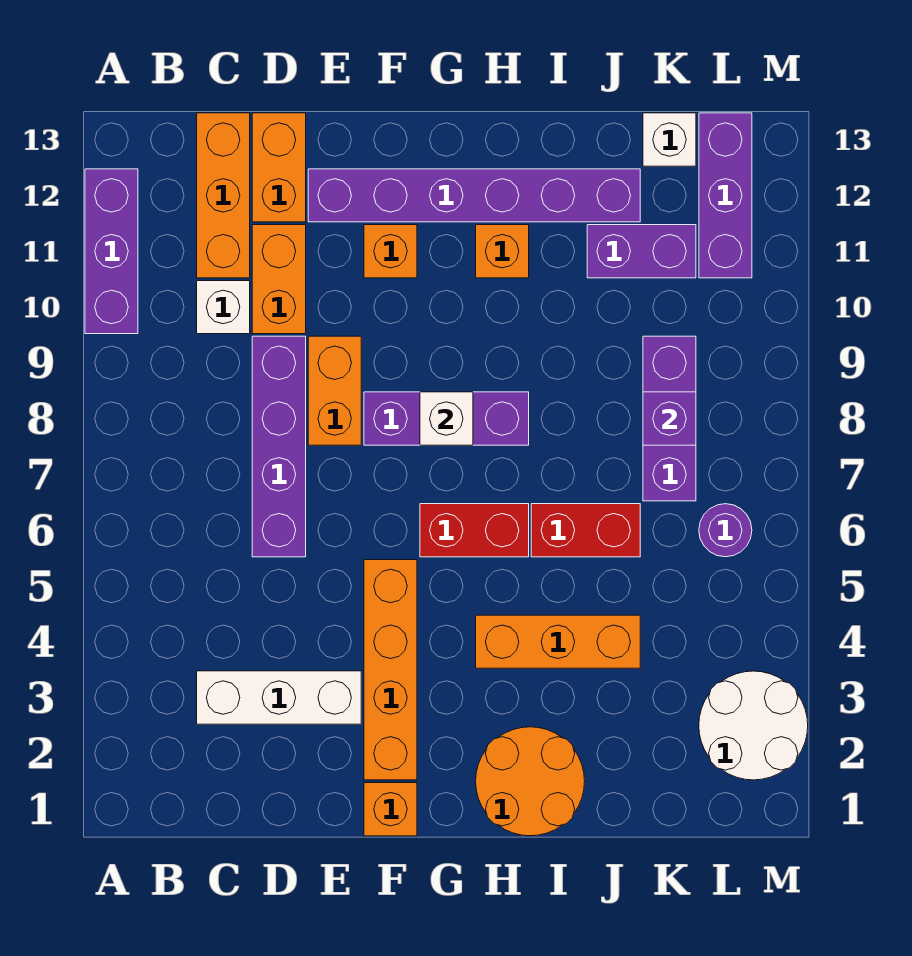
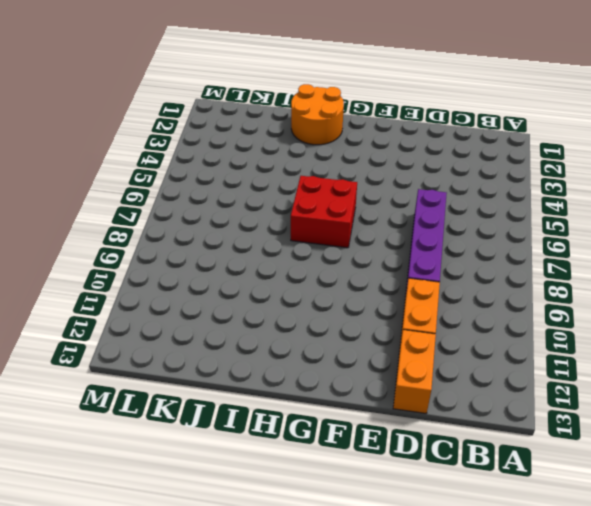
red 2x2 brick [291,176,357,248] -> red 1x2 brick [420,504,529,557]
none -> purple 1x3 brick [85,169,138,334]
none -> white 1x3 brick [197,671,361,724]
none -> white 1x1 brick [197,281,250,334]

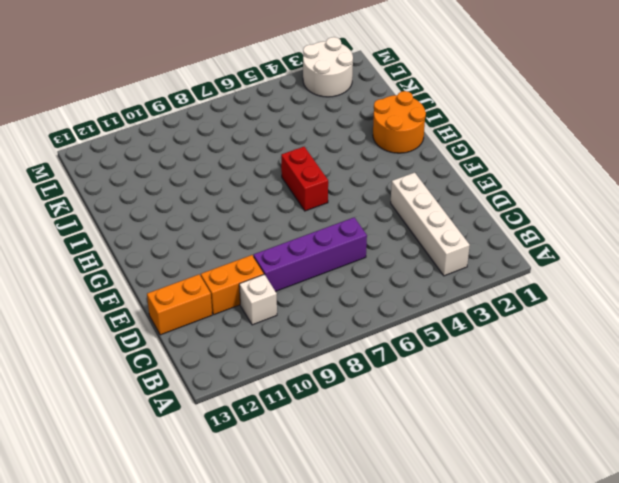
white 1x4 brick [391,173,470,276] -> white 1x3 brick [197,671,361,724]
none -> purple 1x3 brick [85,169,138,334]
none -> orange 1x3 brick [197,113,250,278]
none -> orange 1x2 brick [308,336,361,445]

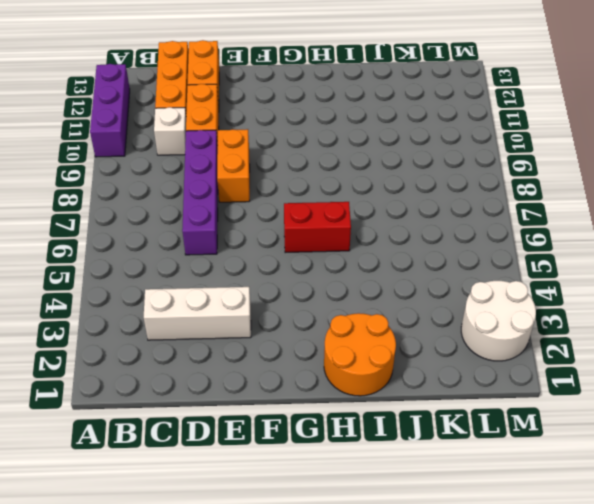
none -> purple 1x6 brick [308,169,640,222]
none -> orange 1x1 brick [364,783,417,836]
none -> orange 1x4 brick [364,560,417,780]

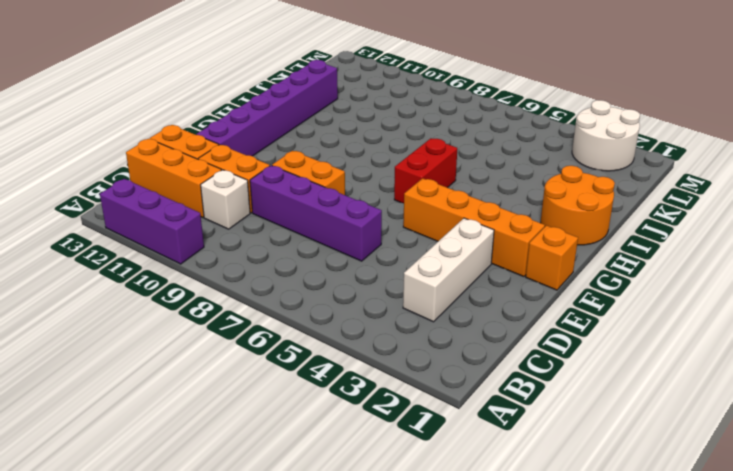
none -> purple 1x3 brick [364,392,529,445]
none -> orange 1x1 brick [364,225,417,278]
none -> orange 1x3 brick [476,615,640,668]

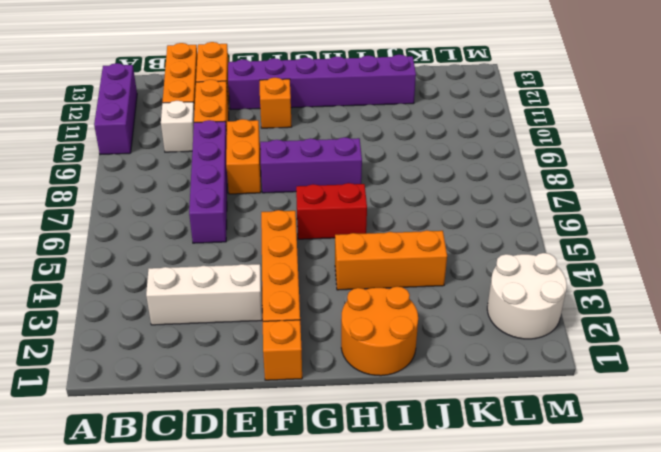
none -> orange 1x1 brick [476,225,529,278]
none -> red 1x2 brick [531,504,640,557]
none -> purple 1x2 brick [587,225,696,278]

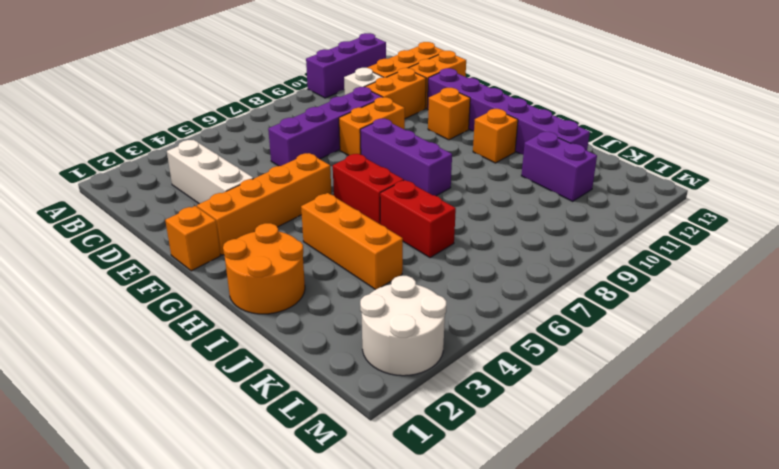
none -> purple 1x3 brick [643,336,696,501]
none -> white 1x1 brick [643,113,696,166]
none -> purple 1x1 round brick [699,504,752,557]

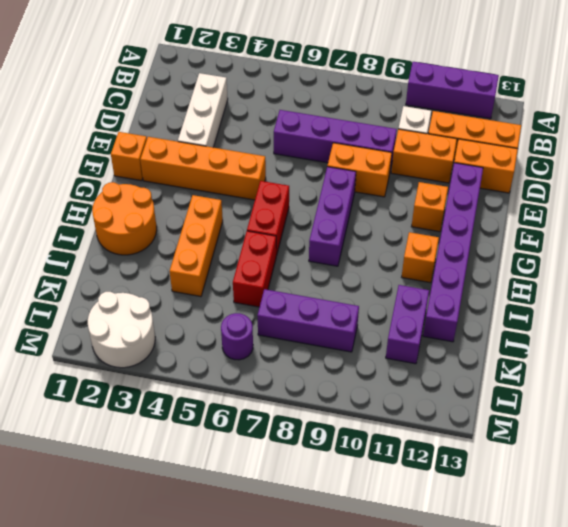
none -> white 1x1 brick [643,113,696,166]
none -> purple 1x3 brick [699,113,752,278]
none -> white 1x1 brick [420,392,473,445]

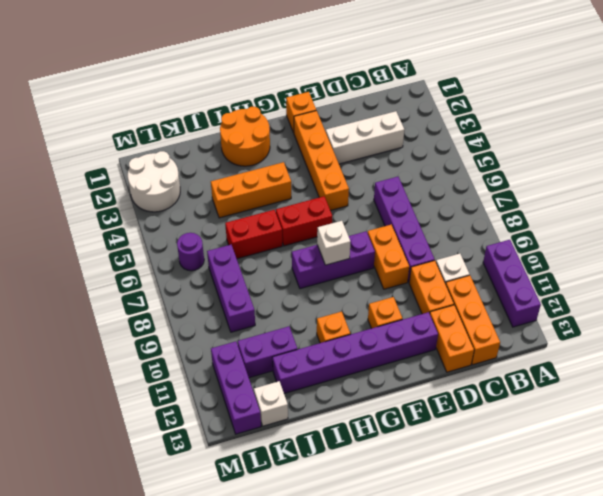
none -> purple 1x1 brick [643,392,696,445]

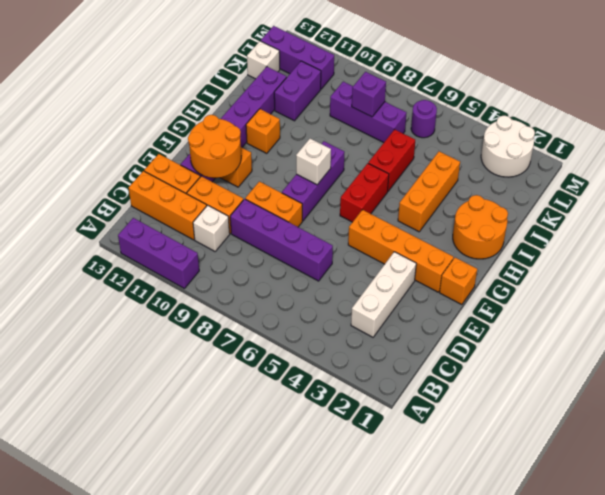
orange 2x2 round brick [188,115,241,178] -> none

